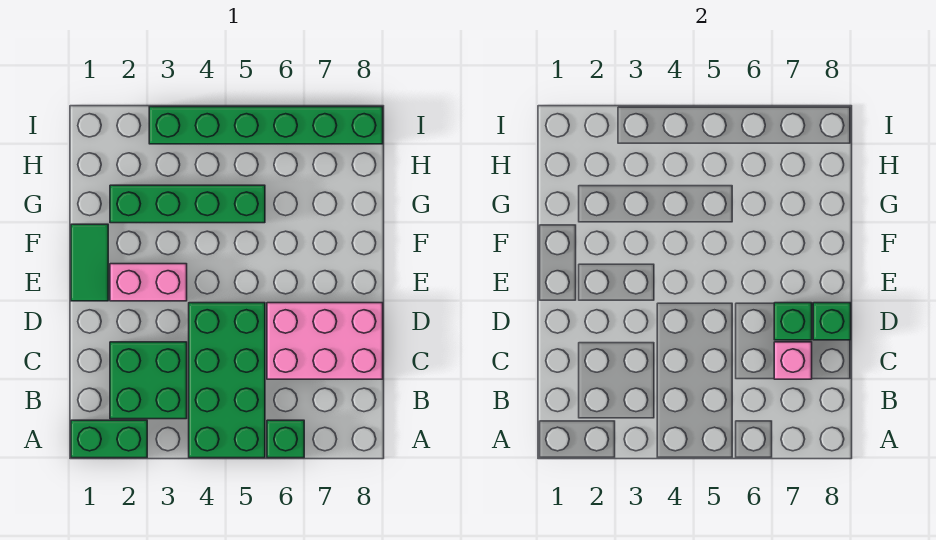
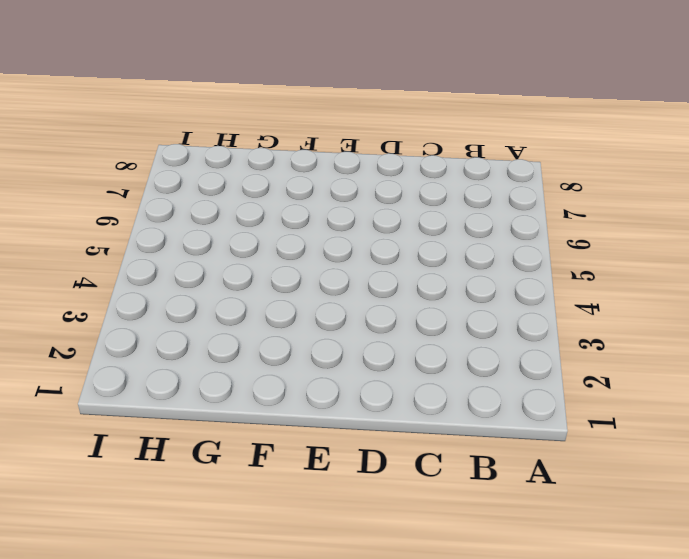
none -> green 1x2 brick [71,420,147,458]
none -> green 2x4 brick [189,303,265,458]
none -> green 1x1 brick [267,420,304,458]

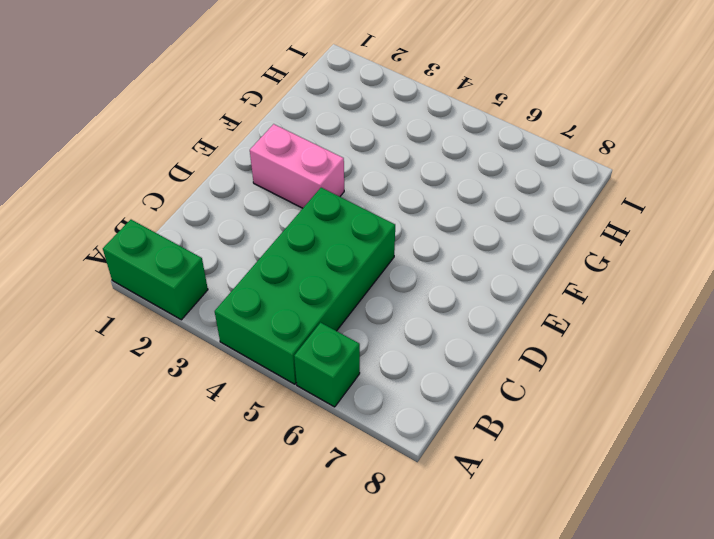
none -> green 2x2 brick [110,342,187,419]
none -> pink 2x3 brick [267,303,383,379]
none -> green 1x2 tile [71,224,108,301]

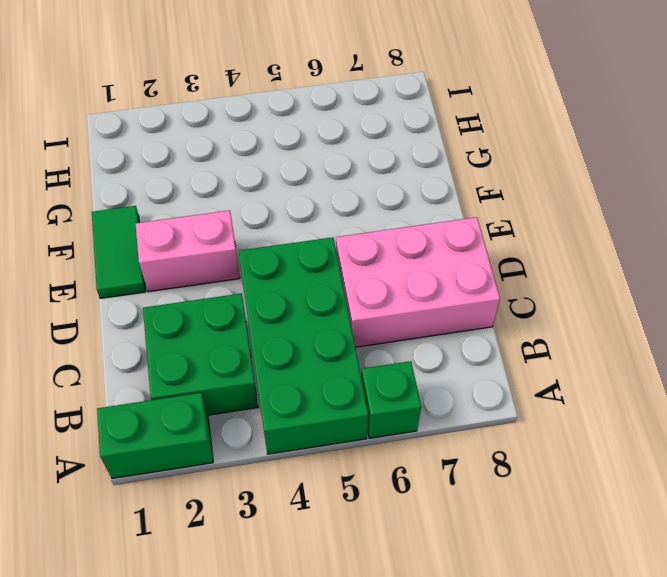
none -> green 1x4 brick [110,185,265,223]
none -> green 1x6 brick [149,107,383,144]
none -> pink 1x1 brick [774,342,812,379]

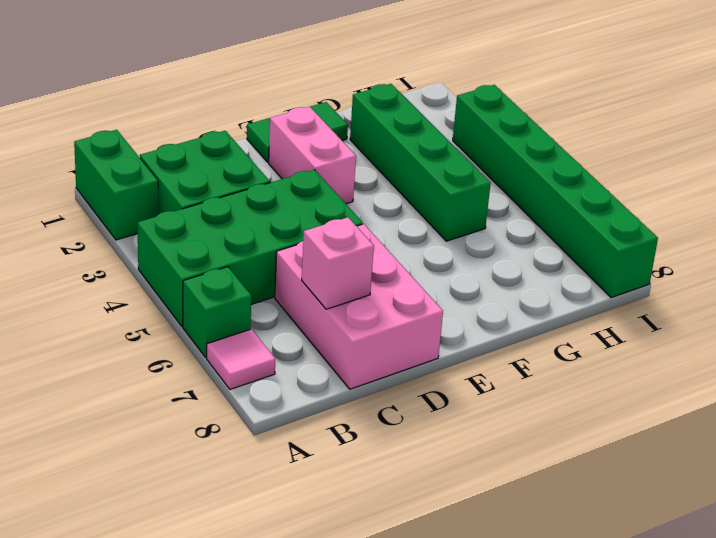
pink 1x1 tile [207,329,275,389] -> none
none -> green 1x1 brick [774,303,812,340]
none -> green 1x1 brick [813,303,851,340]

